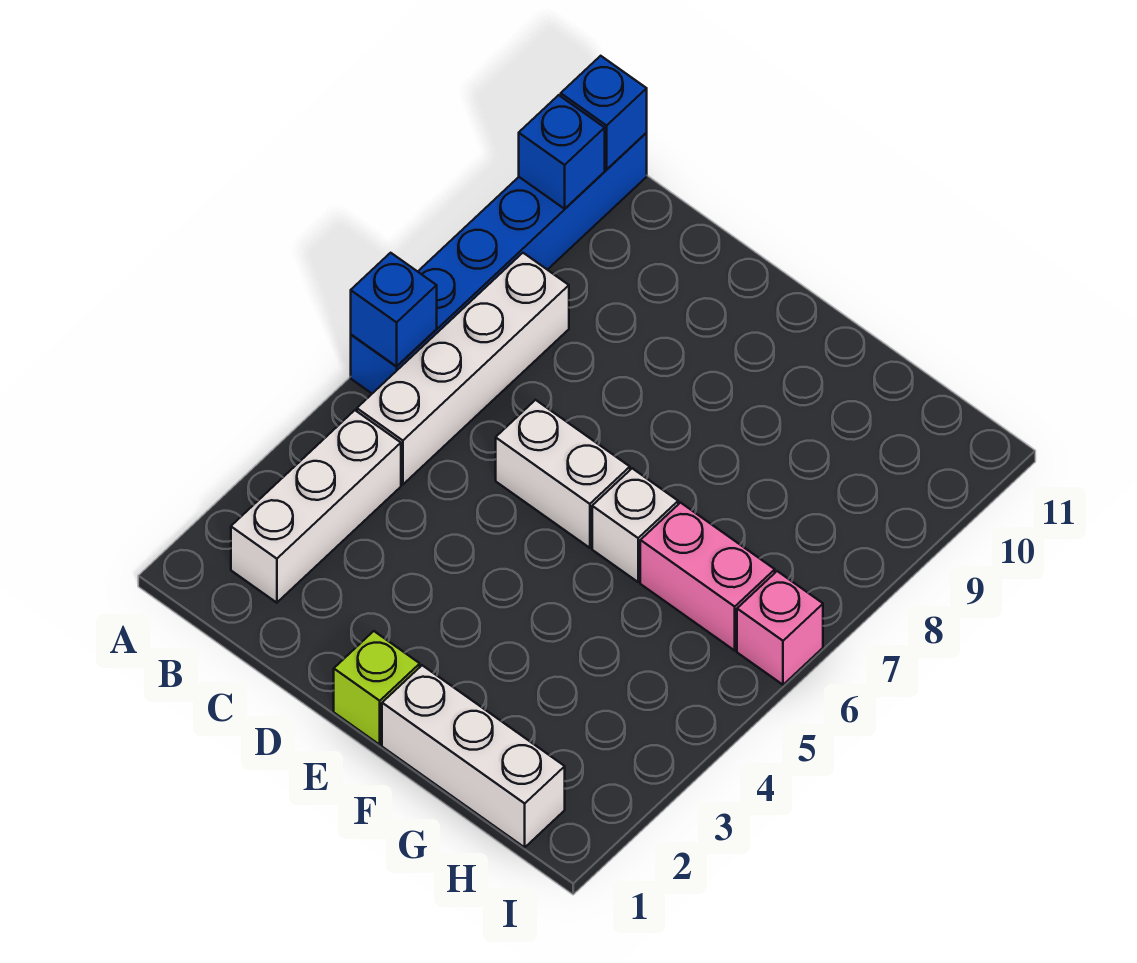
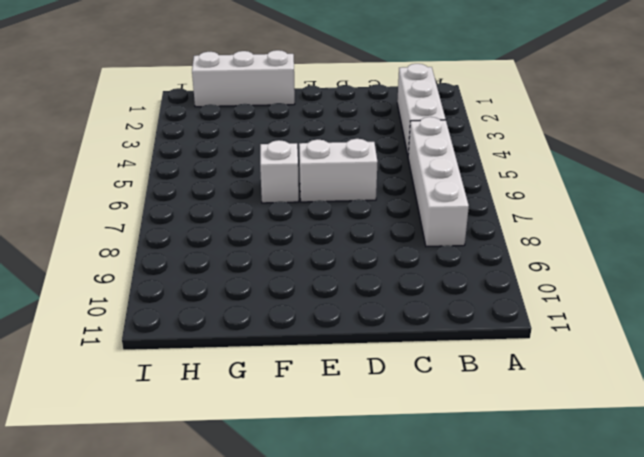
none -> blue 1x6 brick [351,133,647,393]
none -> lime 1x1 brick [334,631,420,745]
none -> pink 1x2 brick [640,503,775,650]

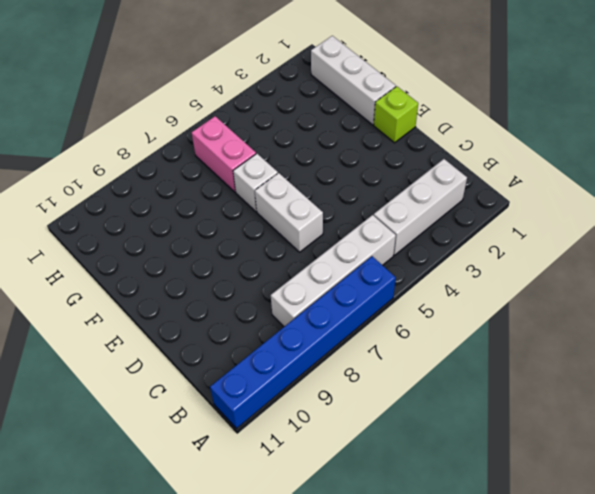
none -> pink 1x1 brick [737,571,823,685]
none -> blue 1x1 brick [351,253,437,366]
none -> blue 1x1 brick [519,95,605,209]

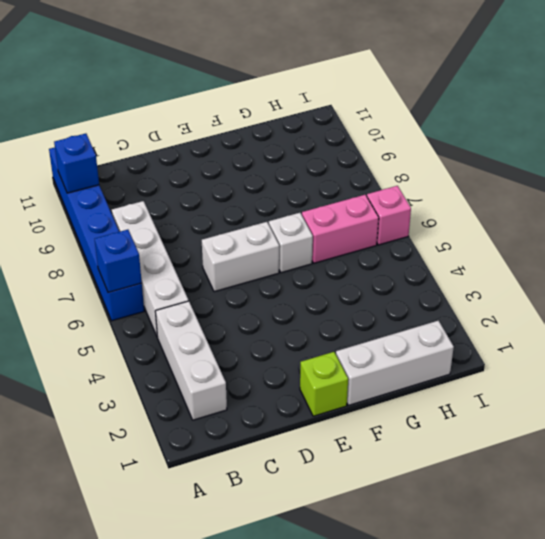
none -> blue 1x1 brick [561,56,647,169]

